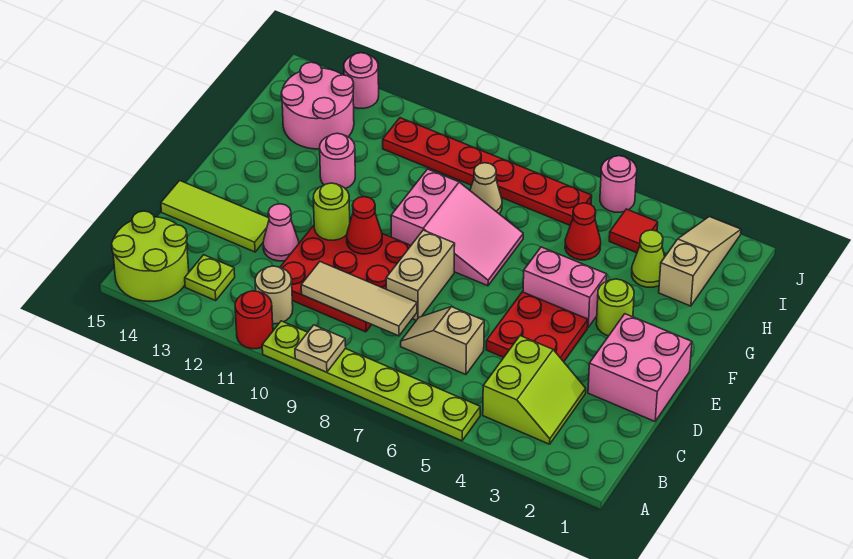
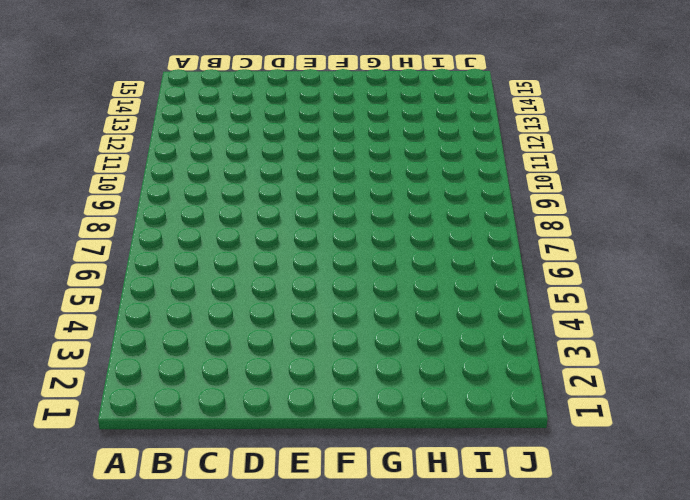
none -> lime 1x6 plate [262,321,480,441]
none -> red 1x1 round brick [235,291,273,349]
none -> lime 2x2 round brick [112,211,189,301]
none -> lime 2x2 slope [483,336,586,444]

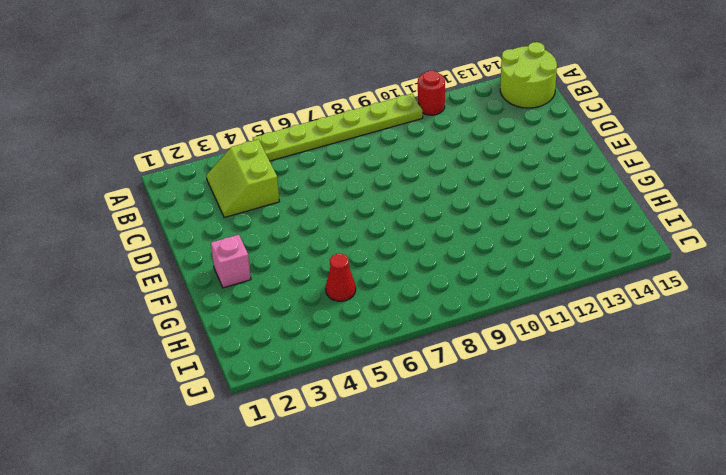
pink 1x1 brick [211,235,251,288] -> none
none -> tan 1x1 round brick [255,266,293,324]
none -> lime 1x1 plate [185,255,235,301]
none -> tan 1x2 slope [401,307,484,375]
none -> red 3x3 plate [280,220,411,332]

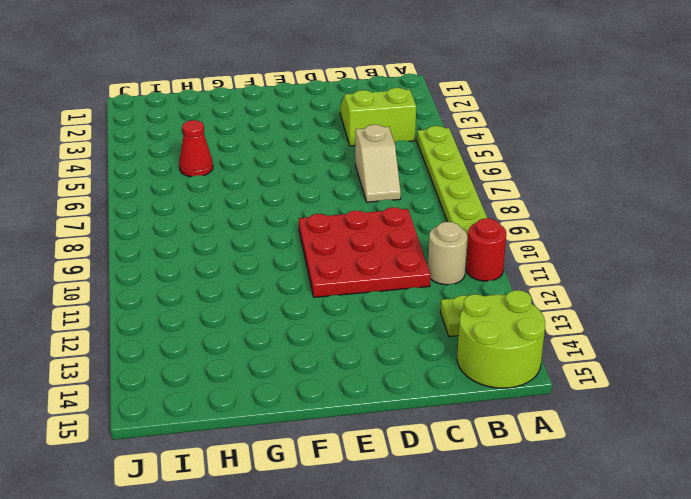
none -> pink 2x2 brick [588,314,692,421]
none -> red 2x2 plate [486,292,588,362]
none -> tan 1x2 brick [386,230,455,320]
none -> pink 1x1 cone [263,204,299,261]

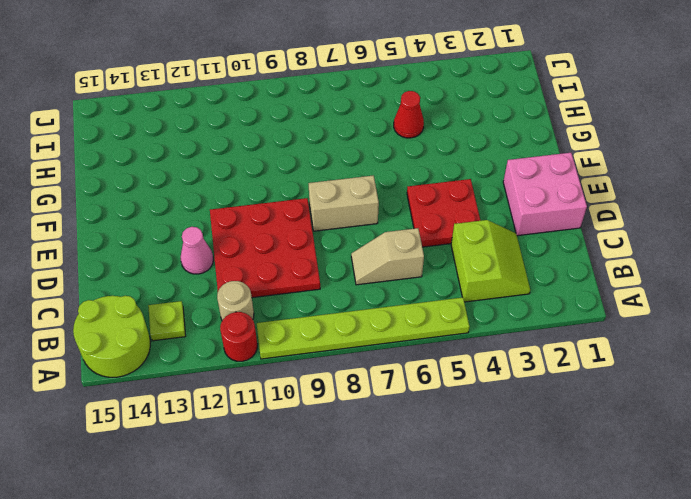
tan 1x2 brick [308,175,379,231] -> tan 1x2 brick turned to [386,230,455,320]
none -> lime 1x3 tile [161,180,269,252]
none -> lime 1x1 round brick [596,279,634,336]
none -> pink 1x2 brick [523,247,607,327]
none -> pink 2x3 slope [391,169,523,286]

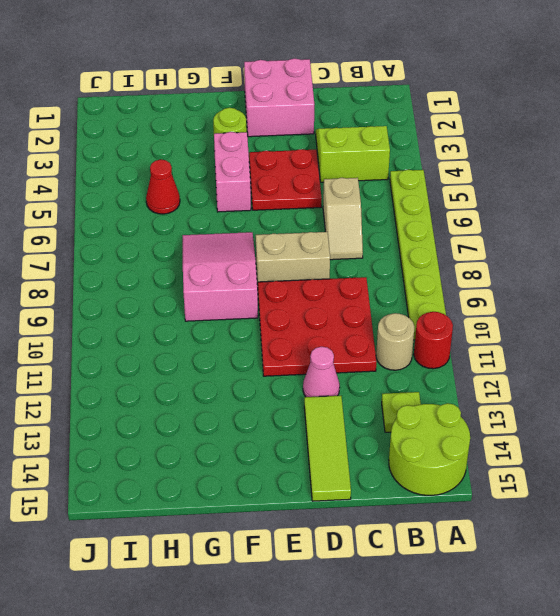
none -> pink 1x1 round brick [320,133,355,189]
none -> tan 1x3 slope [659,217,741,306]
none -> lime 1x1 cone [632,230,665,287]
none -> tan 1x1 cone [470,163,502,214]

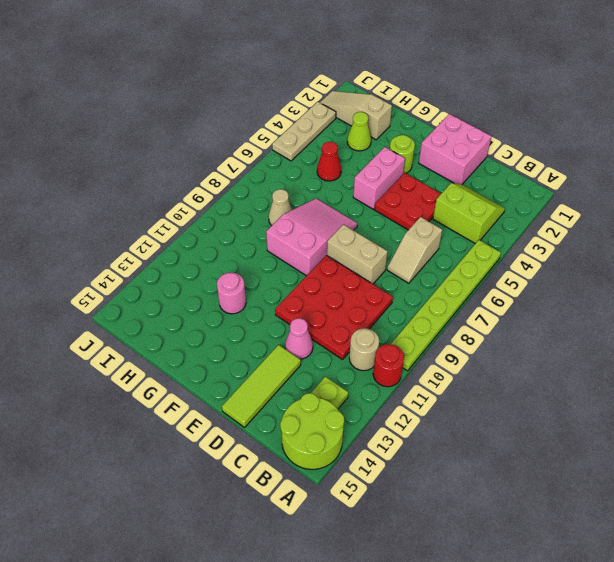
tan 1x3 plate [272,102,336,161] -> pink 1x1 round brick [600,156,637,212]
none -> pink 2x2 round brick [281,62,354,149]
none -> red 1x1 tile [609,209,658,253]
none -> red 1x6 plate [383,118,592,225]
none -> pink 1x1 round brick [344,53,379,108]

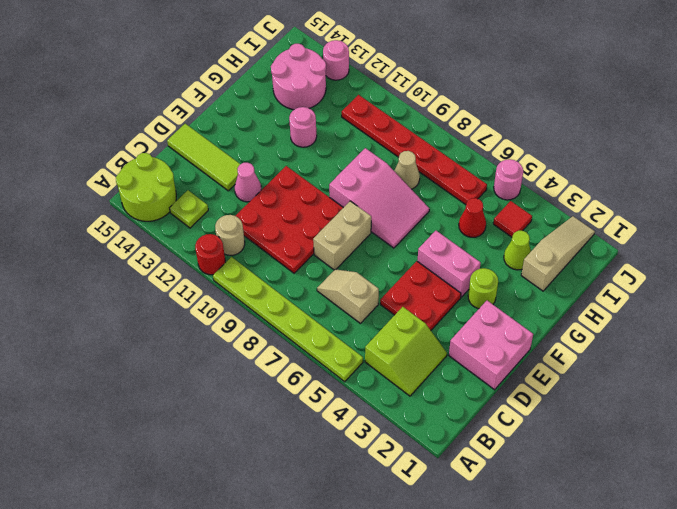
none -> tan 1x1 plate [295,325,346,372]
none -> tan 1x3 tile [301,262,417,336]
none -> red 1x1 cone [347,197,382,254]
none -> lime 1x1 round brick [313,183,350,240]

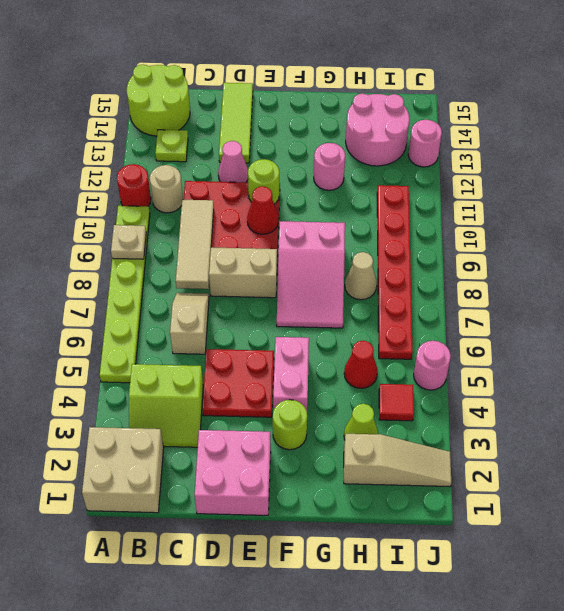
tan 2x2 brick [82,427,164,513] -> none

